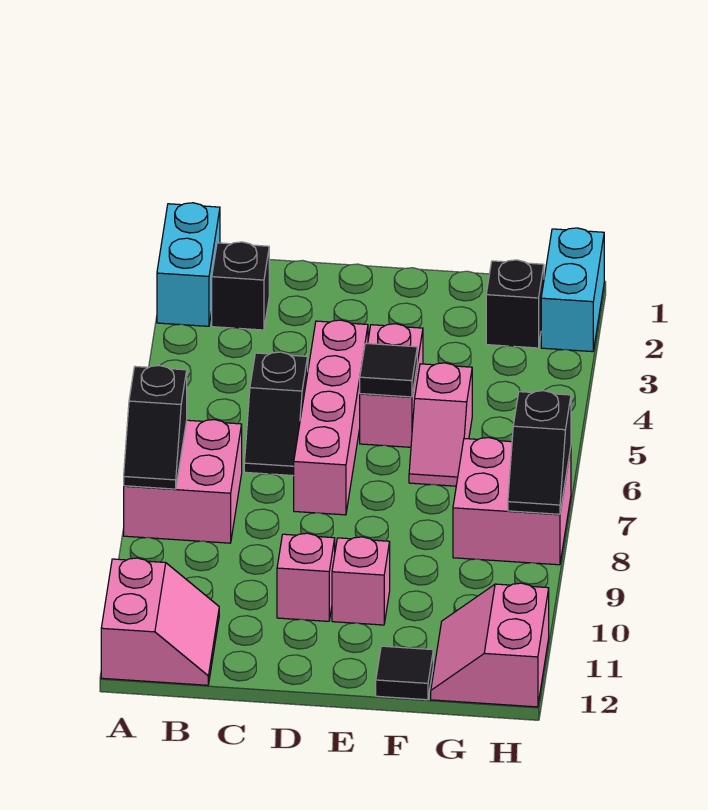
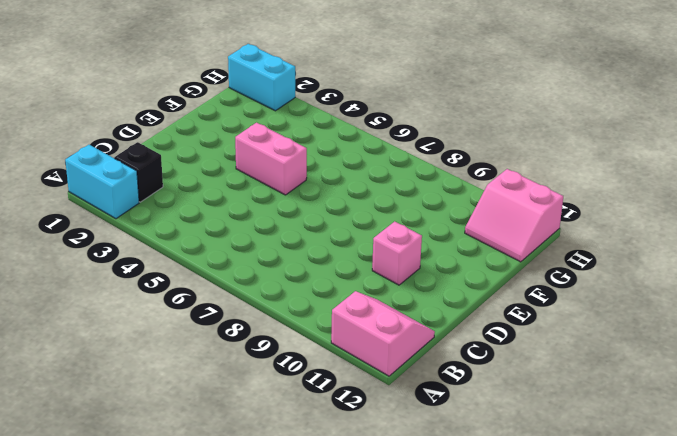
none -> pink 2x2 brick [124,420,242,543]
none -> black 1x2 slope [244,352,308,476]
none -> pink 1x4 brick [294,320,368,515]

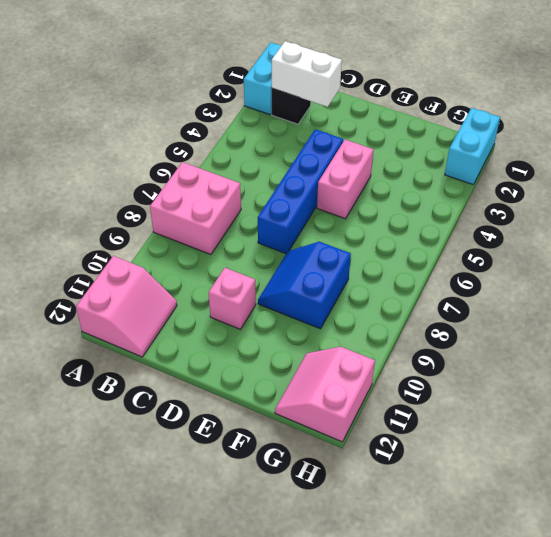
white 1x2 brick [272,41,342,107] -> none
blue 1x4 brick [258,129,343,254] -> pink 1x4 brick [294,320,368,515]
blue 2x2 slope [258,242,351,329] -> none
none -> black 1x2 slope [244,352,308,476]
none -> pink 1x1 brick [332,537,390,625]
none -> pink 1x2 slope [409,363,472,486]

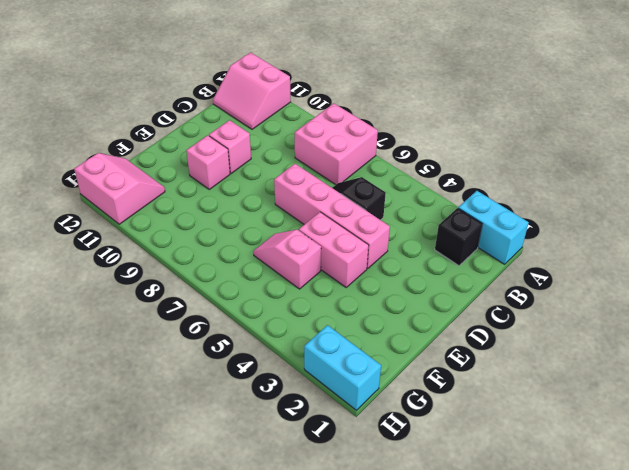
none -> black 1x1 tile [376,646,433,700]
none -> black 1x1 brick [486,260,544,348]
none -> pink 2x2 brick [453,438,571,565]

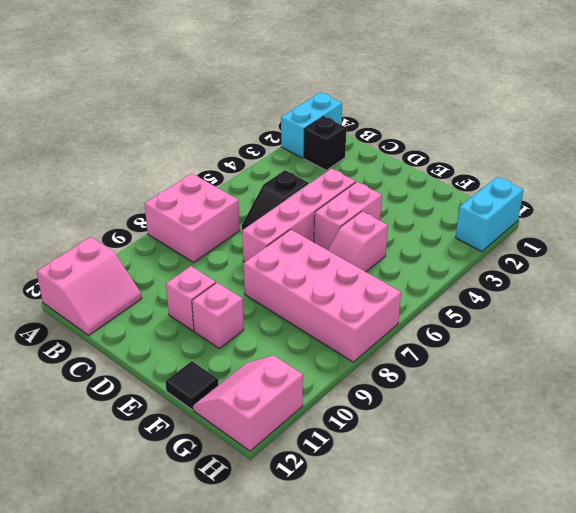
pink 2x4 brick [244,229,401,362] -> pink 2x2 brick [453,438,571,565]
none -> black 1x1 brick [486,260,544,348]
none -> black 1x2 slope [124,366,187,489]
none -> black 1x1 tile [360,343,417,397]

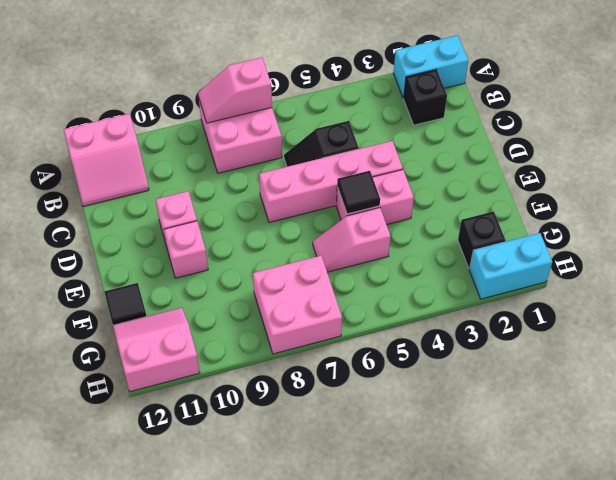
pink 1x2 slope [198,58,272,123] -> black 1x2 slope [124,366,187,489]
none -> black 1x2 slope [508,391,571,514]

